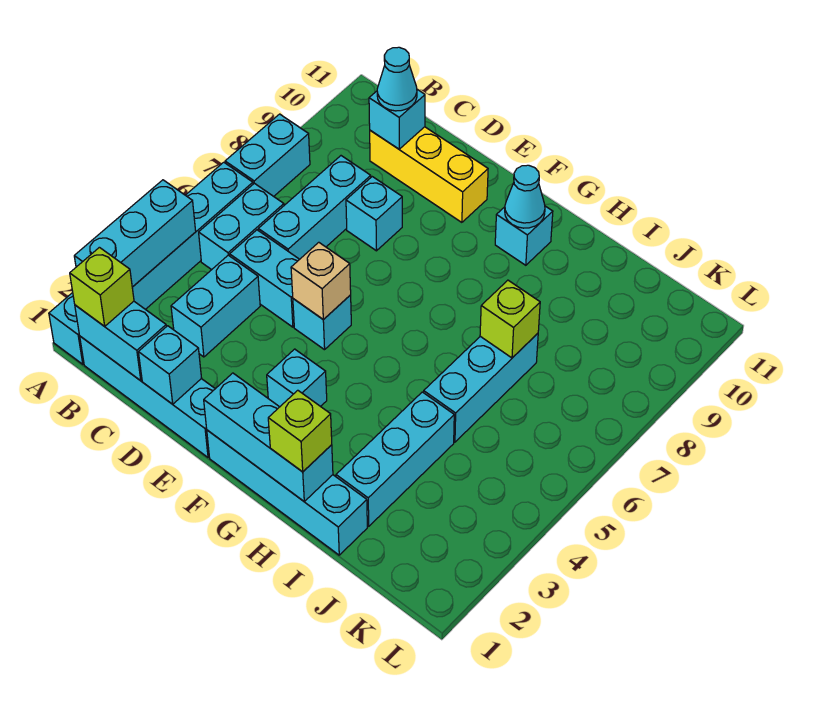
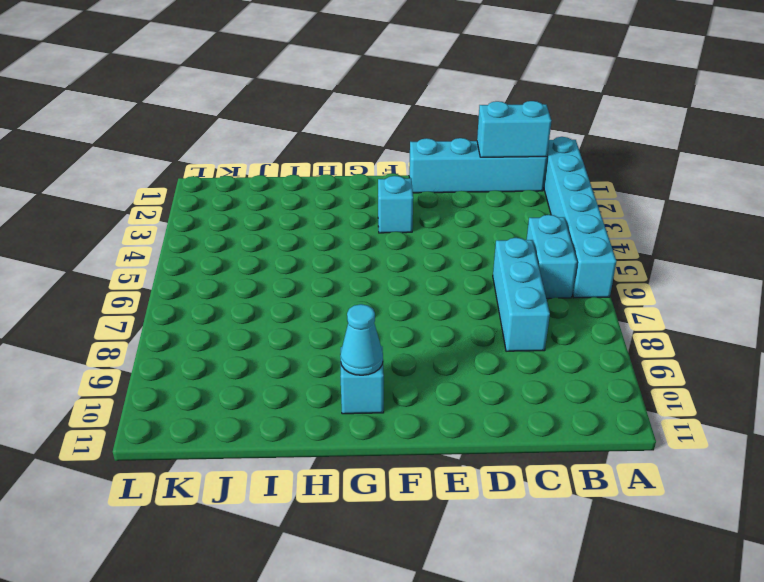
none -> cyan 1x2 brick [225,114,310,196]
none -> cyan 1x2 brick [171,255,260,357]
none -> cyan 1x2 brick [230,230,300,327]

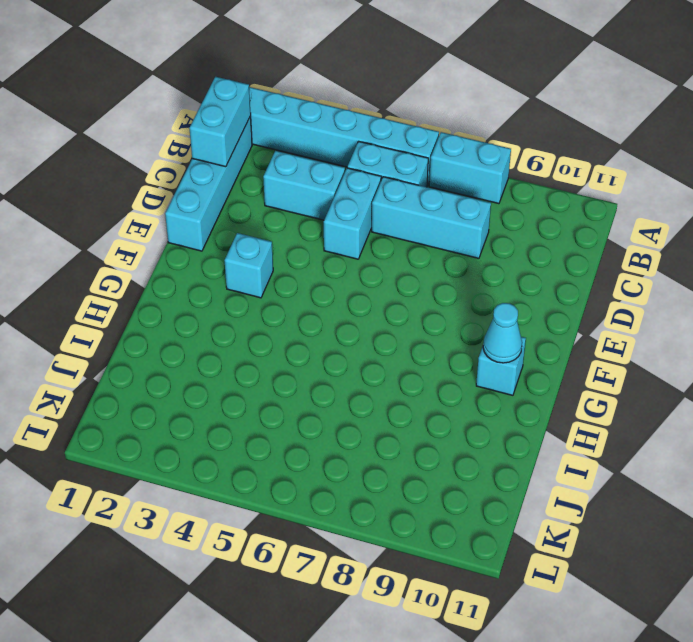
none -> yellow 1x3 brick [370,127,488,222]
none -> cyan 1x1 brick [346,177,402,251]
none -> cyan 1x1 brick [293,295,351,350]

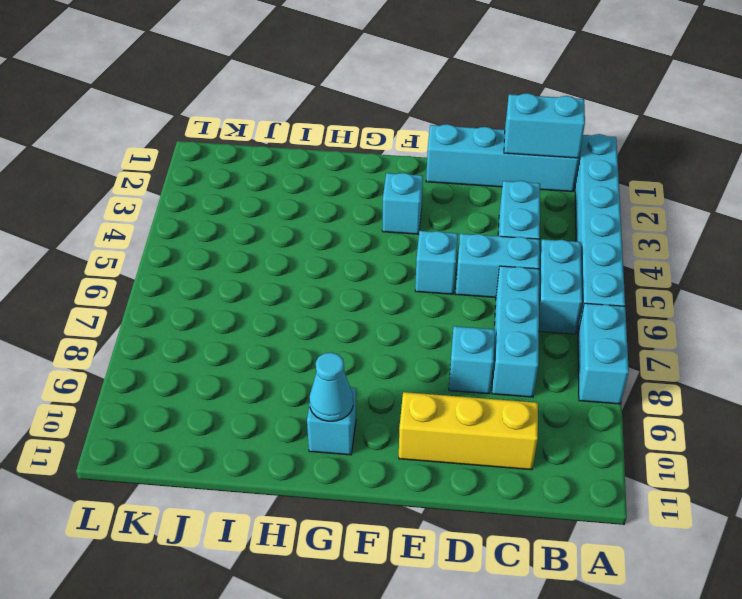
none -> cyan 1x4 brick [207,430,367,555]
none -> cyan 1x3 brick [336,392,454,526]
none -> cyan 1x3 brick [424,333,538,442]

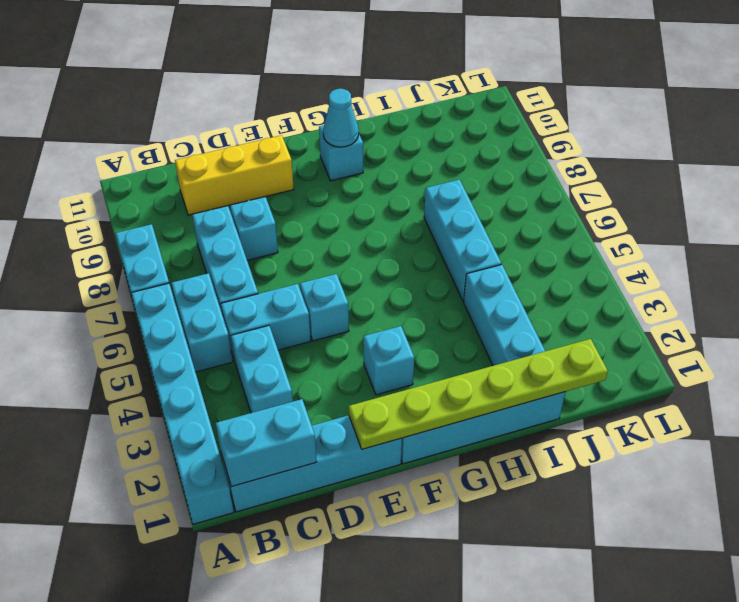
lime 1x6 plate [349,339,608,449] -> cyan 1x3 brick [204,373,333,501]
none -> cyan 1x3 brick [74,180,196,287]
none -> cyan 1x1 brick [369,89,425,149]
none -> cyan 1x1 brick [138,326,201,404]

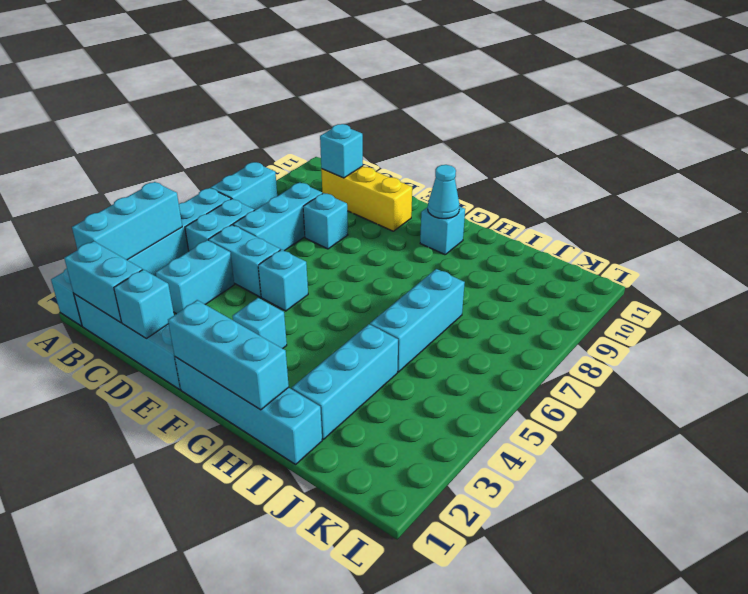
none -> tan 1x1 brick [291,242,351,320]
none -> lime 1x1 brick [480,280,540,358]
none -> lime 1x1 brick [70,247,134,326]

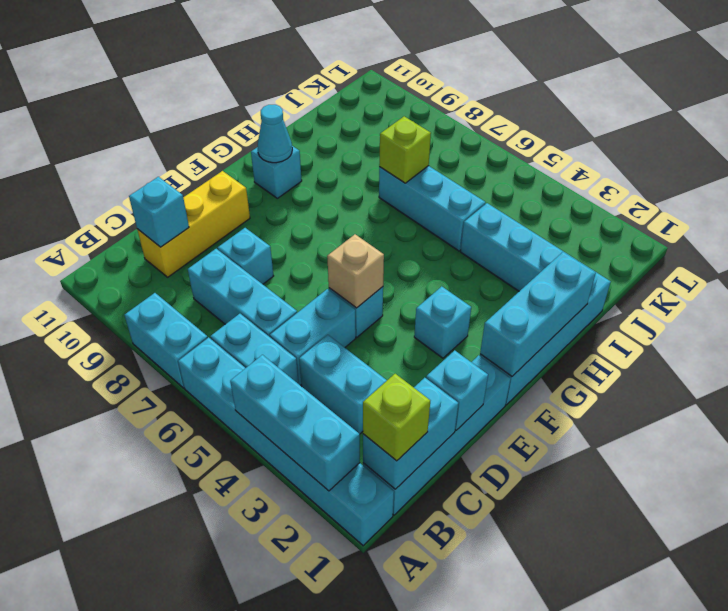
none -> cyan 1x1 cone [377,47,417,111]
none -> lime 1x1 brick [268,390,332,472]

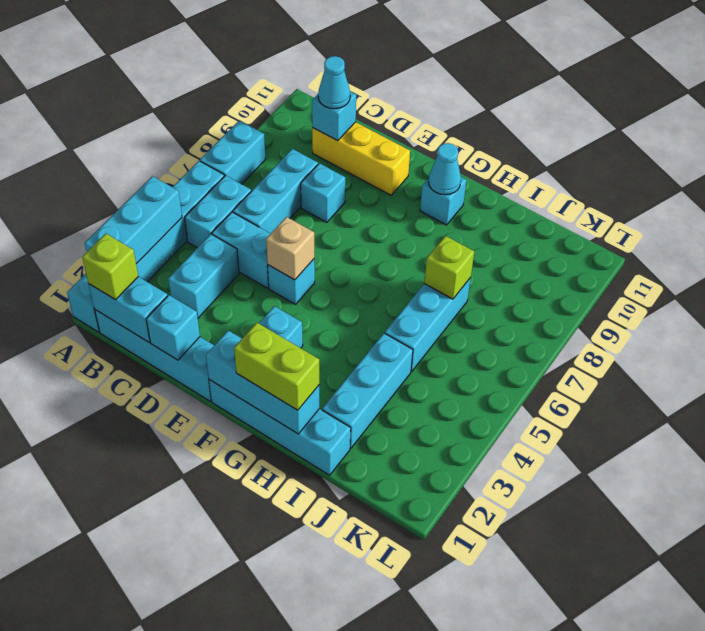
lime 1x2 brick [234,323,319,410] -> lime 1x1 brick [268,390,332,472]

